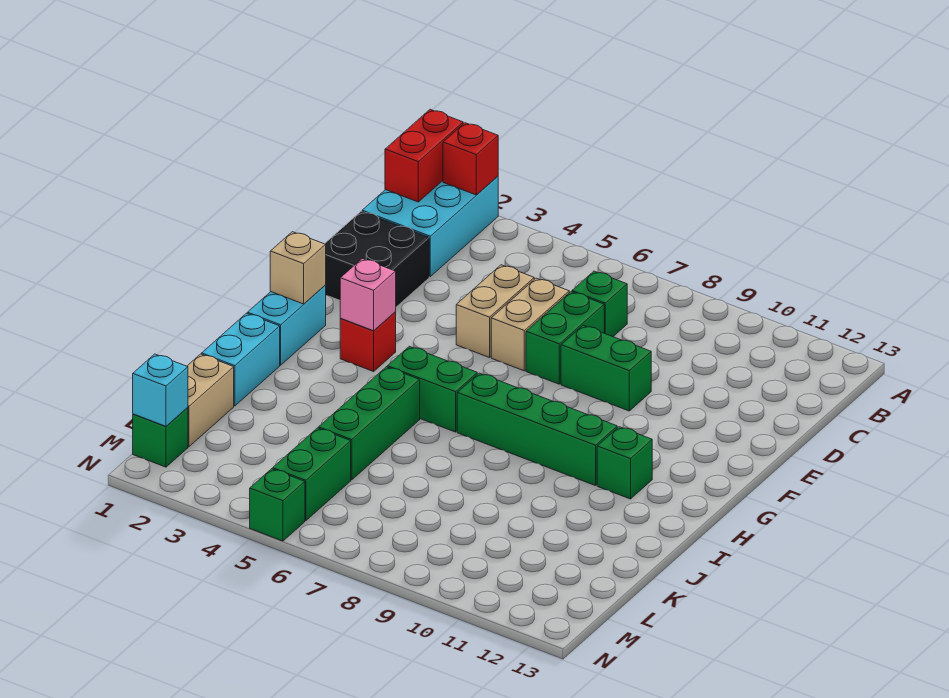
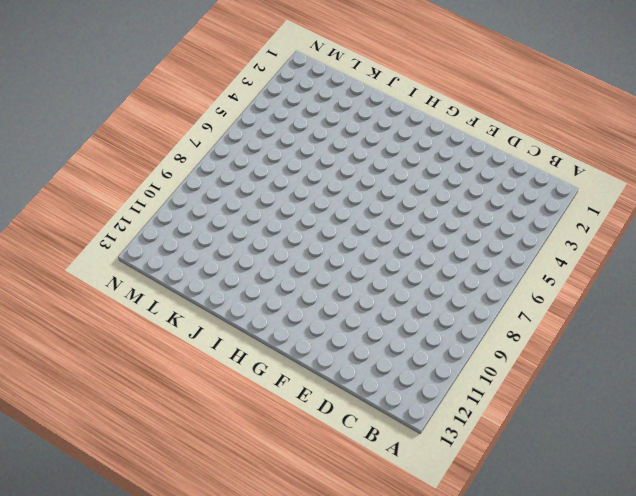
none -> cyan 2x3 brick [362,176,498,276]
none -> green 1x1 brick [572,271,627,337]
none -> black 2x2 brick [325,211,429,307]

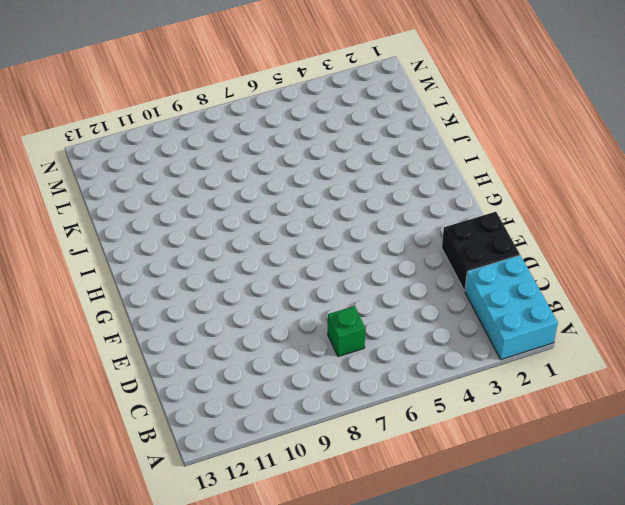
none -> tan 1x2 brick [456,265,534,358]
none -> tan 1x2 brick [491,278,569,371]
none -> green 1x2 brick [526,292,604,384]

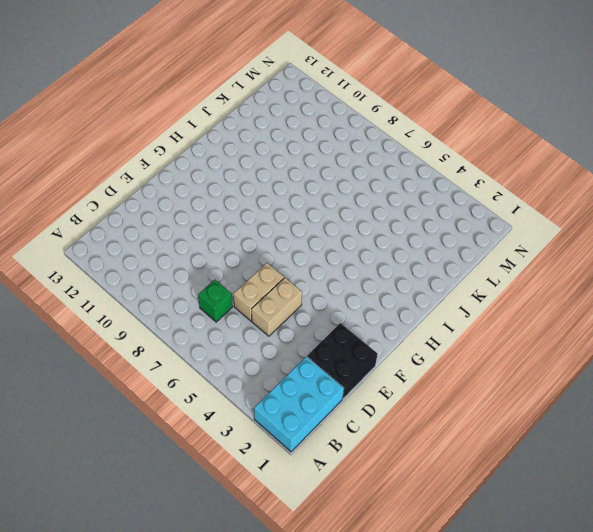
none -> green 1x2 brick [526,292,604,384]
none -> green 1x2 brick [561,325,651,411]
none -> cyan 1x2 brick [247,285,326,365]

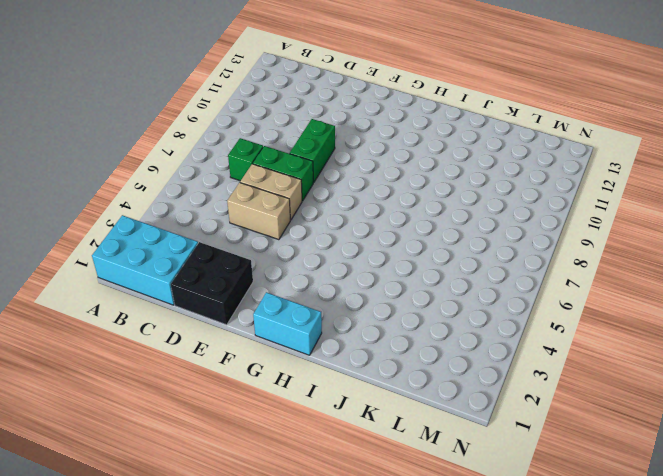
none -> red 1x1 brick [340,312,396,371]
none -> green 1x2 brick [387,346,477,432]
none -> green 1x4 brick [457,373,617,486]

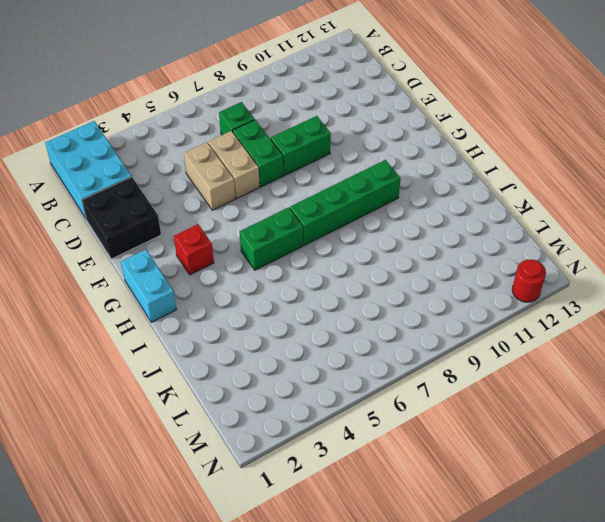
red 1x1 round brick [512,259,546,302] -> none
none -> green 1x1 brick [597,427,652,499]
none -> cyan 1x2 brick [202,313,280,406]
none -> green 1x3 brick [319,367,420,480]

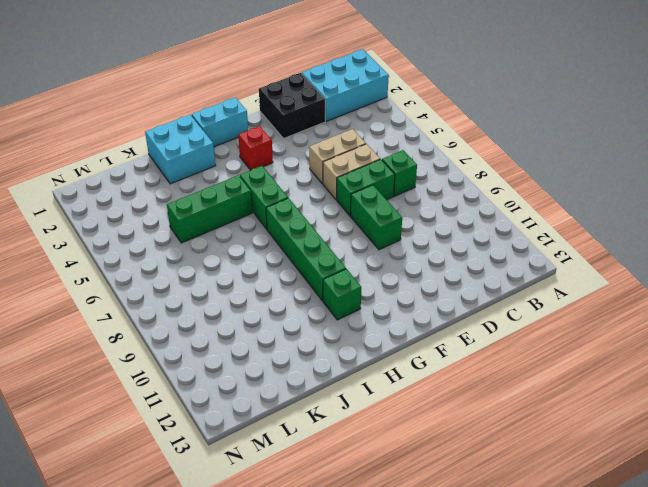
cyan 2x2 brick [145,115,216,184] -> cyan 1x2 brick [202,313,280,406]
none -> tan 1x2 brick [187,354,234,447]
none -> green 1x2 brick [273,428,351,521]
none -> green 1x1 brick [133,407,188,467]

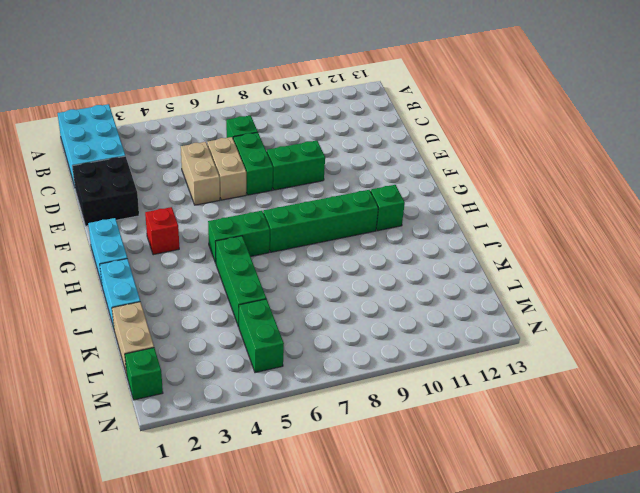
none -> green 1x1 brick [250,469,305,541]
none -> red 1x2 brick [385,109,463,202]
none -> red 1x1 brick [443,123,498,195]

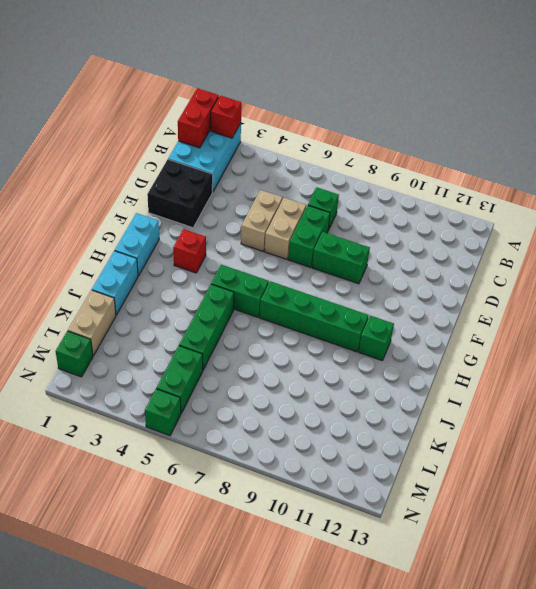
none -> tan 1x1 brick [270,232,326,304]
none -> pink 1x1 brick [340,259,396,331]
none -> cyan 1x1 brick [133,354,188,426]

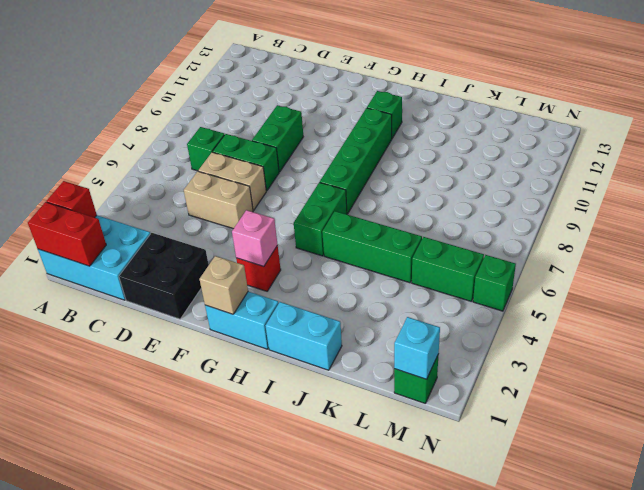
none -> tan 1x2 brick [187,354,234,447]

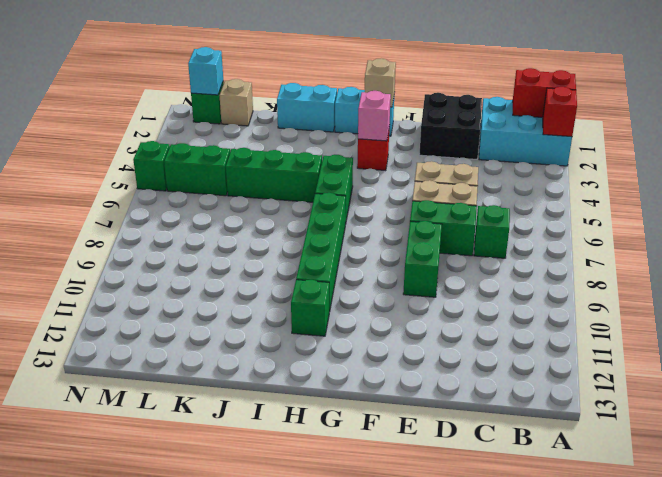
tan 1x1 brick [219,79,253,126] -> tan 1x2 brick [187,354,234,447]

